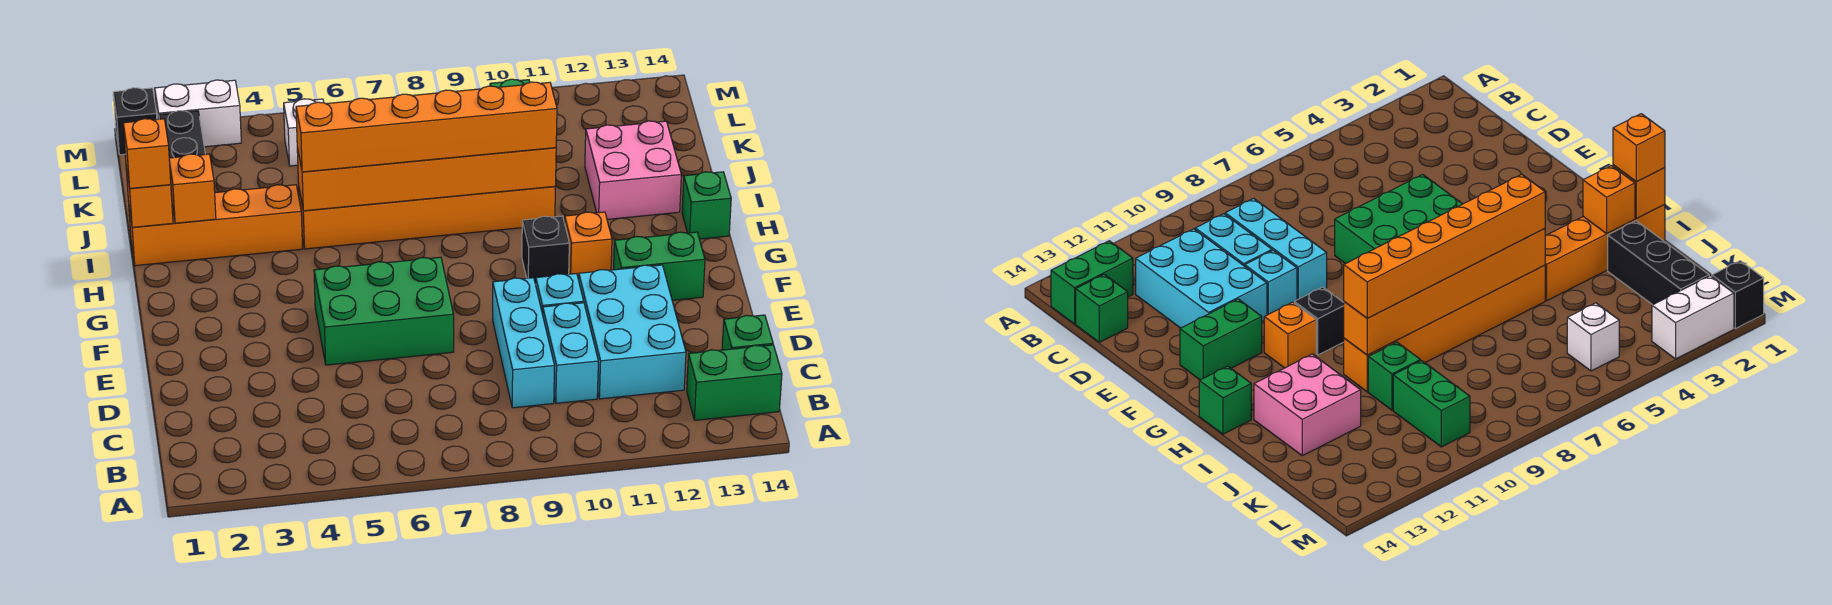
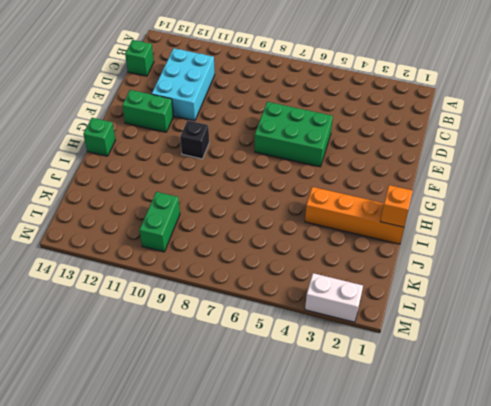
none -> green 1x2 brick [687,345,782,420]
none -> cyan 1x3 brick [493,278,555,408]
none -> cyan 1x2 brick [543,303,598,403]

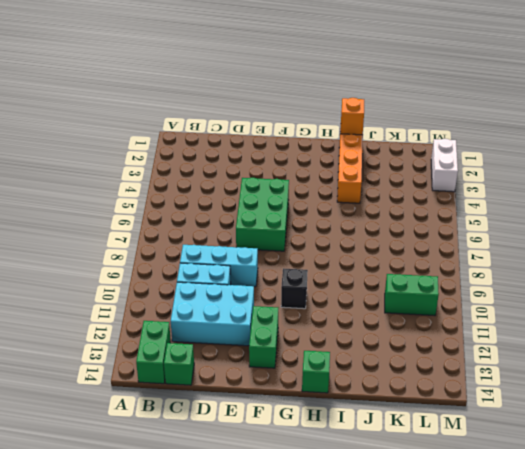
none -> cyan 1x1 brick [536,273,584,314]
none -> orange 1x1 brick [565,212,612,280]
none -> orange 1x6 brick [299,186,555,249]

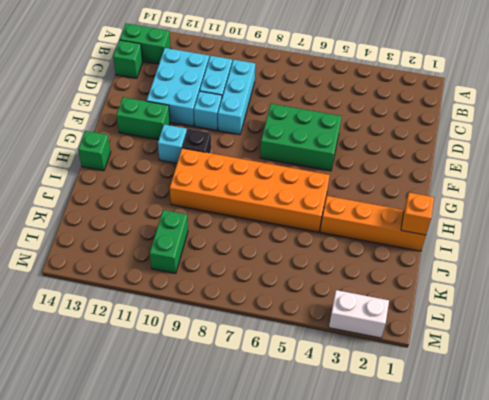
cyan 1x1 brick [158,124,187,163] -> orange 1x1 brick [565,212,612,280]
orange 2x6 brick [170,148,330,232] -> orange 1x6 brick [299,186,555,249]
none -> pink 2x2 brick [585,121,681,219]
none -> black 1x3 brick [159,111,205,158]
none -> green 1x1 brick [1368,342,1420,410]

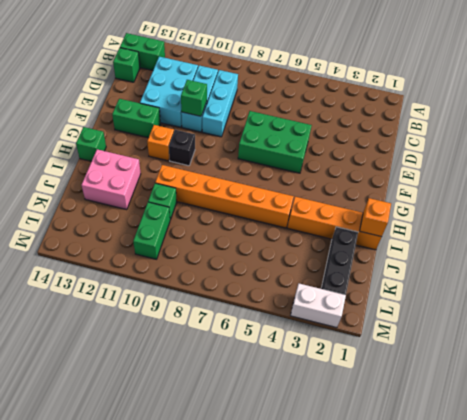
green 1x1 brick [181,80,207,116] -> none
none -> white 1x1 brick [284,99,324,166]
none -> black 1x1 brick [113,88,157,155]
none -> orange 1x1 brick [169,154,216,223]

